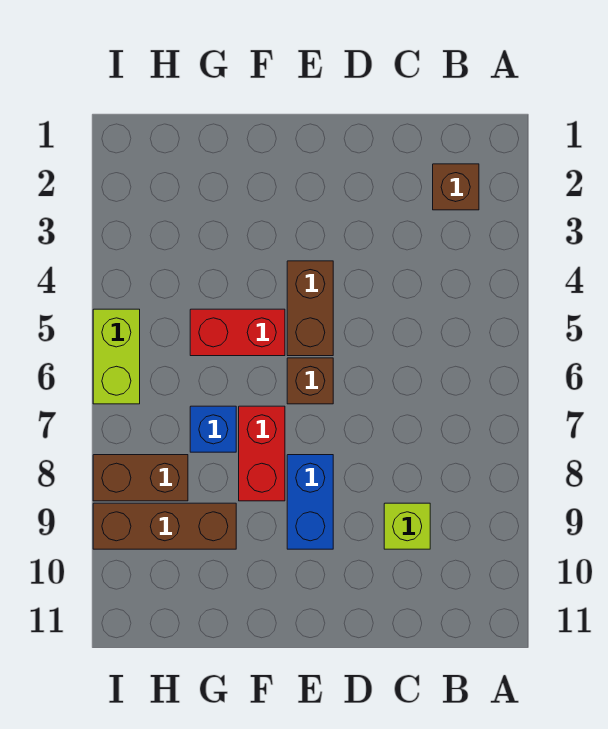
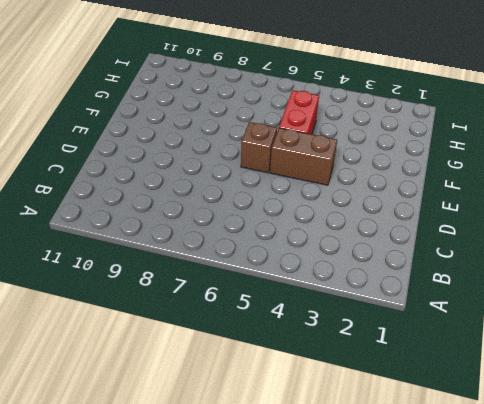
none -> brown 1x1 brick [433,164,479,210]
none -> lime 1x1 brick [384,503,430,549]

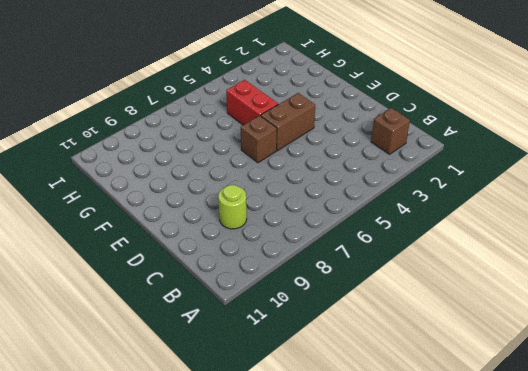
lime 1x1 round brick [218,185,247,229] -> lime 1x1 brick [384,503,430,549]
none -> blue 1x2 brick [287,455,333,549]
none -> red 1x2 brick [239,406,285,501]

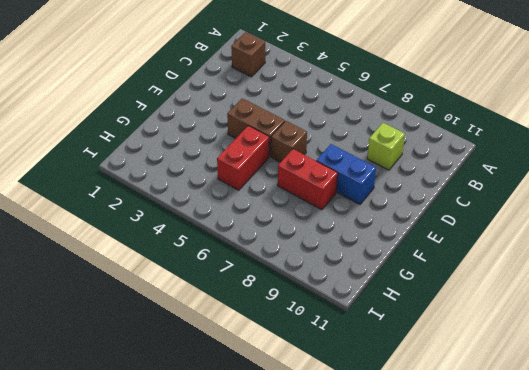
none -> blue 1x1 brick [190,406,236,452]
none -> brown 1x3 brick [93,503,236,549]

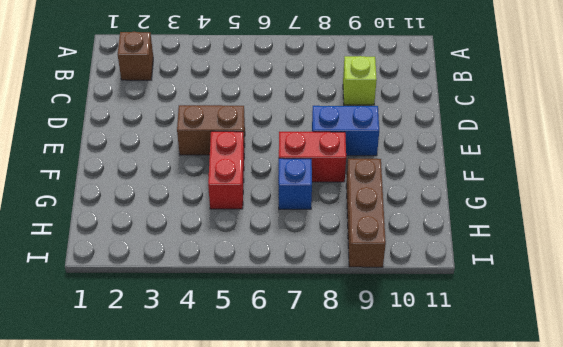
none -> brown 1x1 brick [287,358,333,404]
none -> brown 1x2 brick [93,455,188,501]

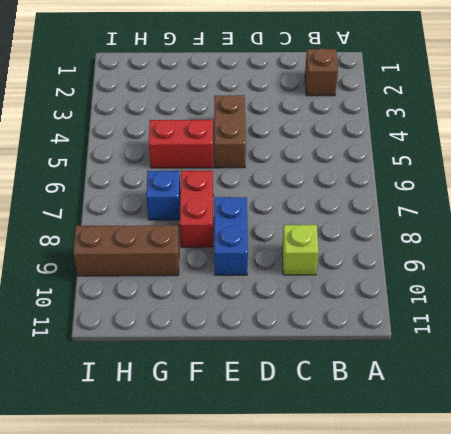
none -> brown 1x1 brick [287,358,333,404]
none -> brown 1x2 brick [93,455,188,501]

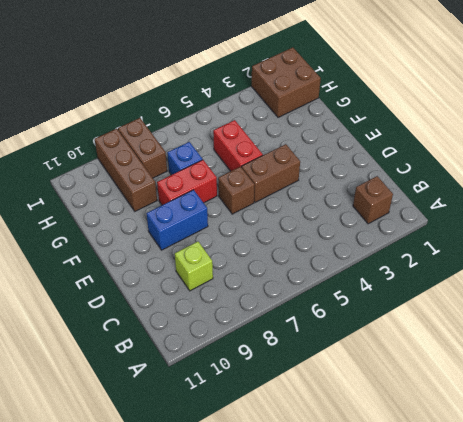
brown 2x2 brick [252,47,321,117] -> none
none -> lime 1x2 brick [93,309,140,404]

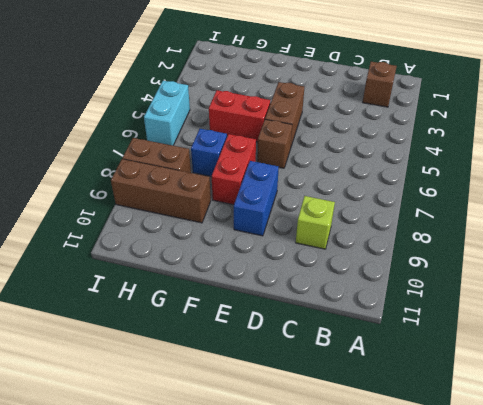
cyan 1x2 brick [144,81,190,145] -> lime 1x2 brick [93,309,140,404]

